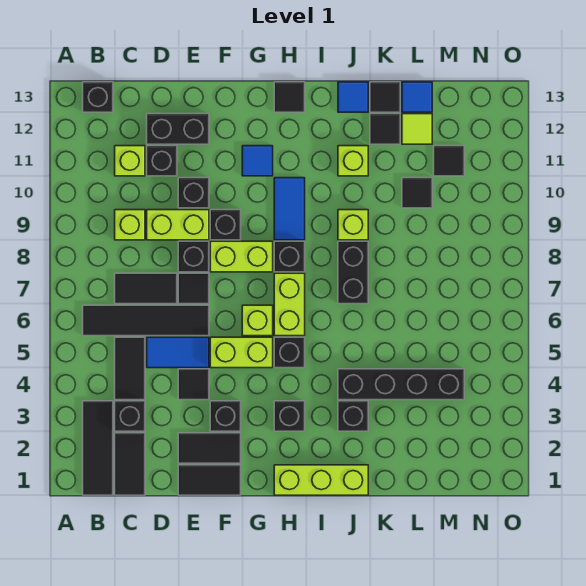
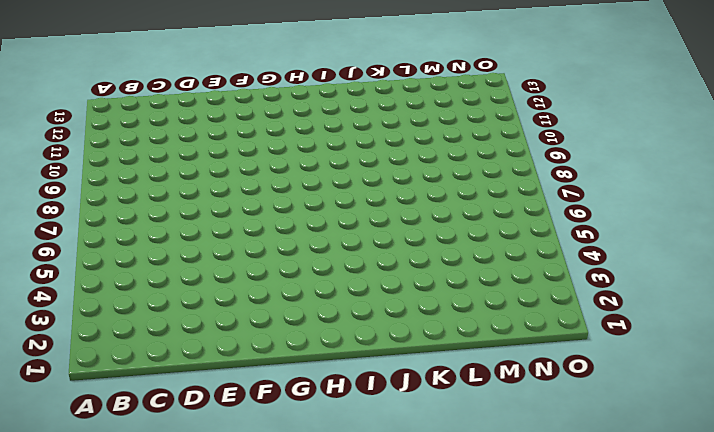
none -> black 1x3 tile [83,401,113,495]
none -> black 1x4 tile [83,305,209,336]
none -> black 1x1 brick [83,82,113,112]
none -> black 1x2 tile [115,433,145,495]

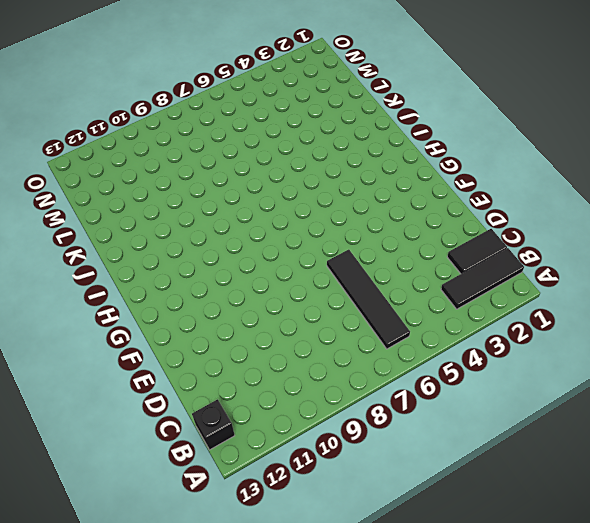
none -> black 1x1 brick [115,401,145,431]
none -> black 1x2 tile [115,337,145,400]
none -> black 1x2 tile [115,273,177,304]
none -> lime 1x1 brick [115,210,145,240]

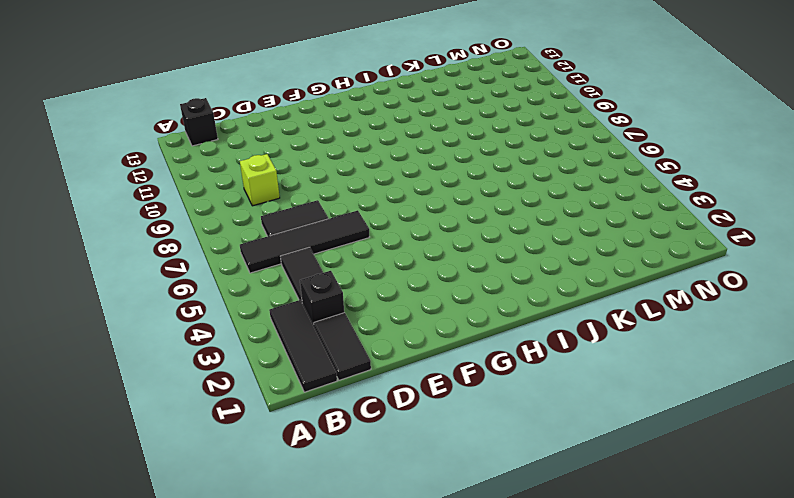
none -> lime 1x1 brick [115,146,145,176]
none -> blue 1x2 tile [147,337,209,368]
none -> lime 1x2 brick [147,210,209,240]
none -> black 1x1 brick [147,146,177,176]

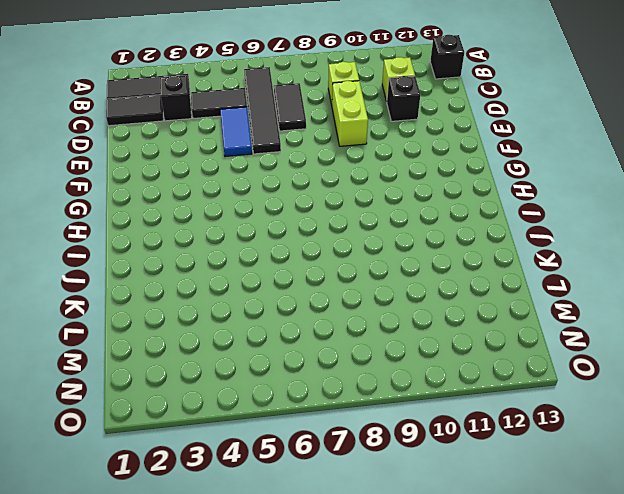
none -> black 1x2 brick [147,114,209,144]
none -> black 1x2 tile [178,465,241,495]
none -> black 1x2 tile [178,433,241,463]
none -> black 1x1 tile [178,369,209,400]

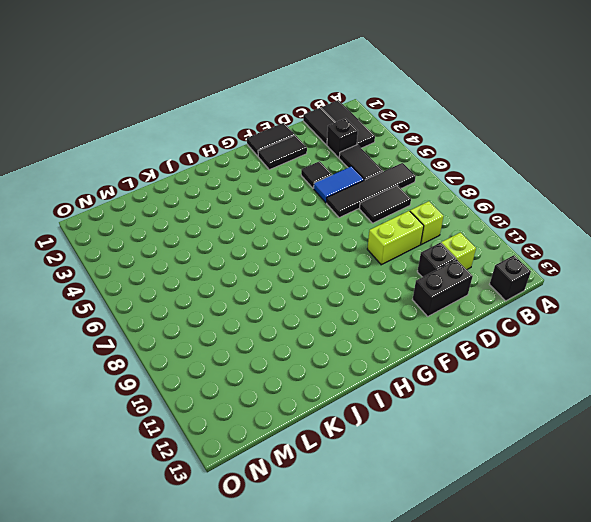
none -> black 1x1 tile [178,273,209,304]
none -> black 1x1 brick [178,241,209,272]
none -> black 1x1 brick [178,178,209,208]
none -> black 1x1 brick [210,401,241,431]

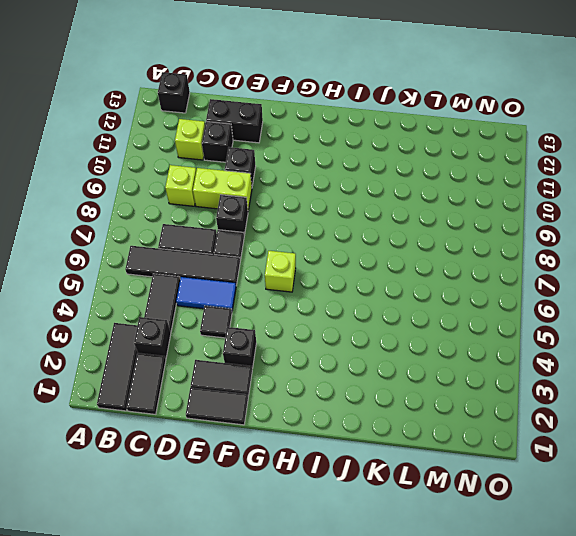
none -> lime 1x2 brick [210,337,273,368]
none -> lime 1x2 brick [210,241,273,272]
none -> black 1x1 brick [210,210,241,240]
none -> blue 1x1 tile [242,146,273,176]

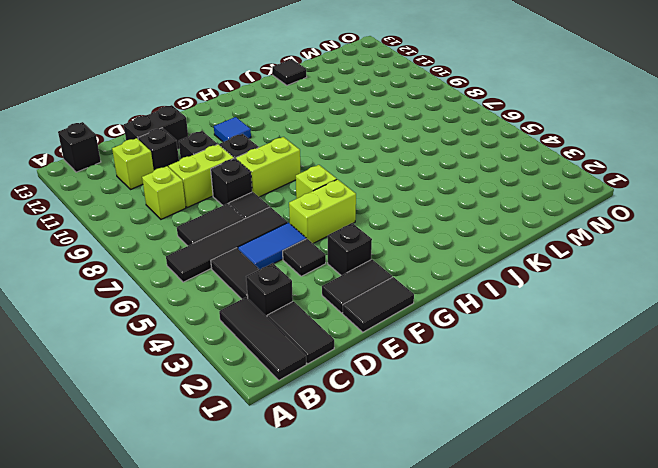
none -> lime 1x3 brick [274,465,368,495]
none -> black 1x1 brick [274,401,305,431]
none -> black 1x1 brick [274,337,305,368]
none -> lime 1x2 brick [274,273,305,336]

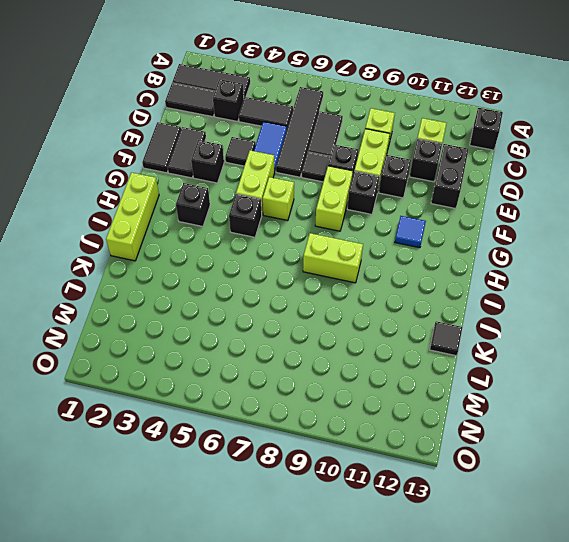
lime 1x2 brick [303,233,363,283] -> lime 1x2 brick moved to [274,273,305,336]
none -> black 1x1 brick [274,241,305,272]
none -> blue 1x2 tile [274,178,305,240]
none -> black 1x1 tile [274,82,305,112]
none -> black 1x1 brick [338,401,368,431]

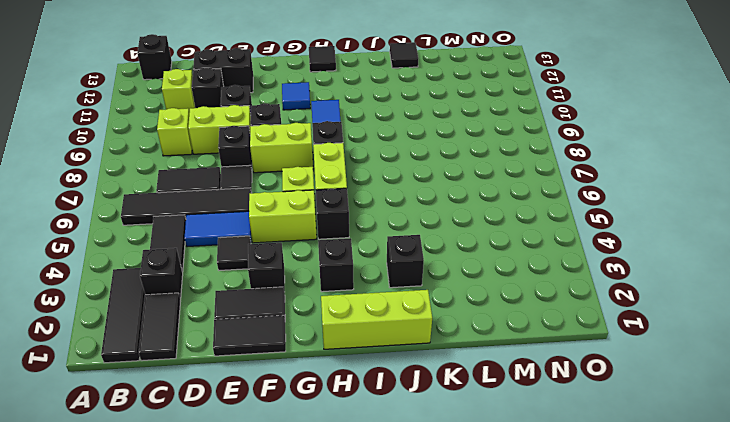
none -> black 1x4 brick [338,369,464,400]
none -> black 1x2 brick [338,241,368,304]
none -> lime 1x1 brick [338,210,368,240]
none -> lime 1x1 brick [338,146,368,176]

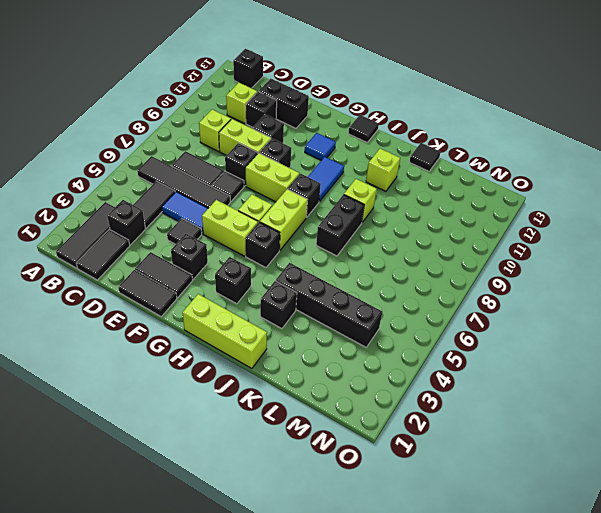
none -> blue 1x1 tile [338,82,368,112]
none -> black 1x1 tile [370,114,400,144]
none -> black 1x1 tile [402,178,432,208]
none -> lime 1x1 tile [402,114,432,144]

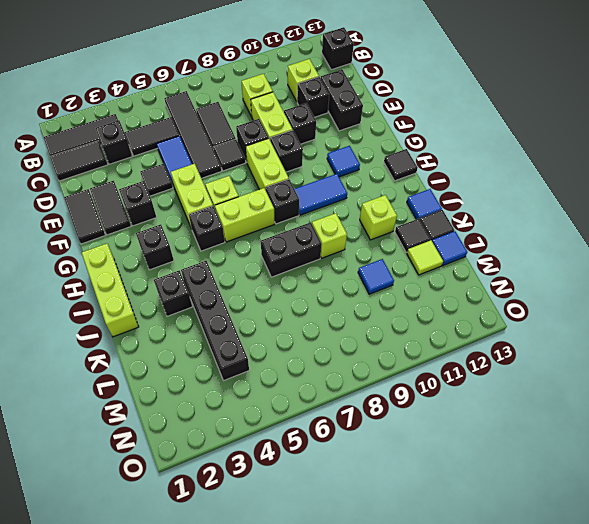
blue 1x1 tile [358,259,394,294] -> black 1x1 tile [402,178,432,208]
none -> black 1x1 tile [434,146,464,176]

